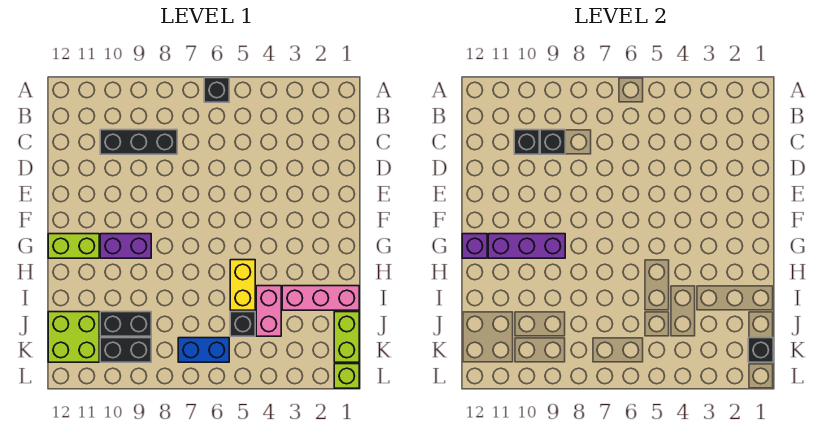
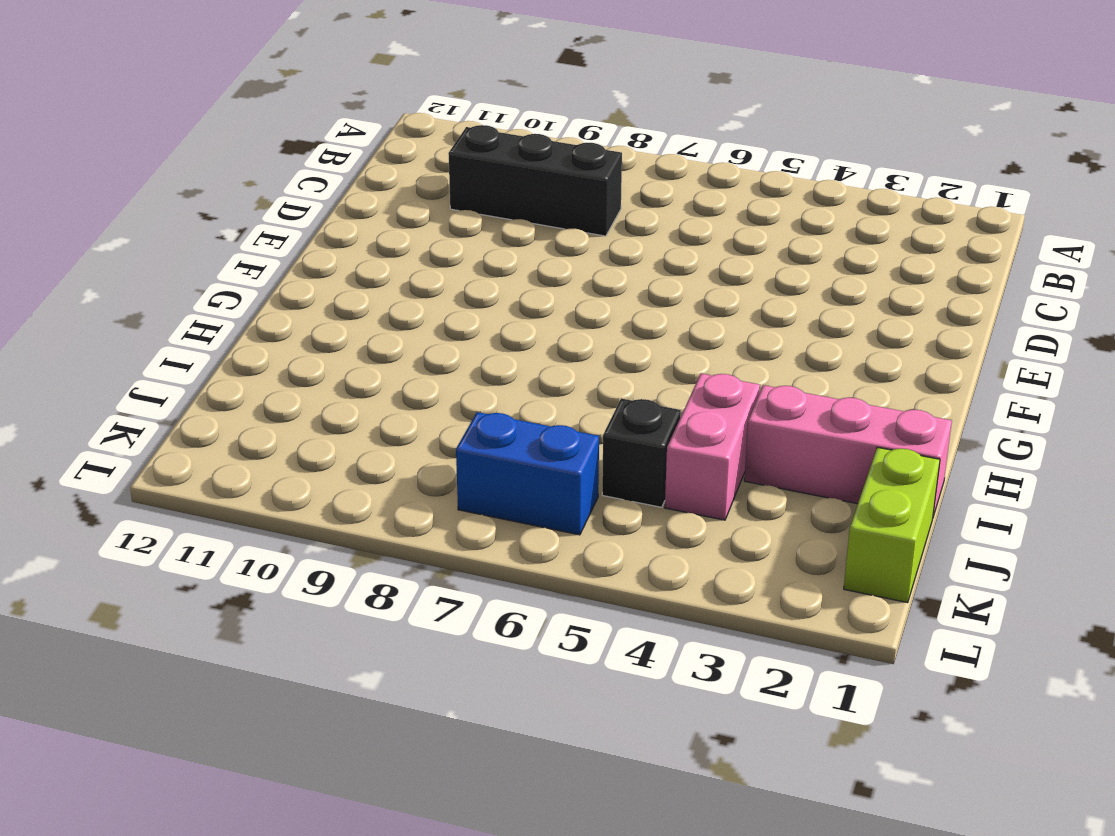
none -> black 1x1 brick [204,78,229,102]
none -> purple 1x2 brick [100,234,151,258]
none -> lime 1x2 brick [48,234,99,258]

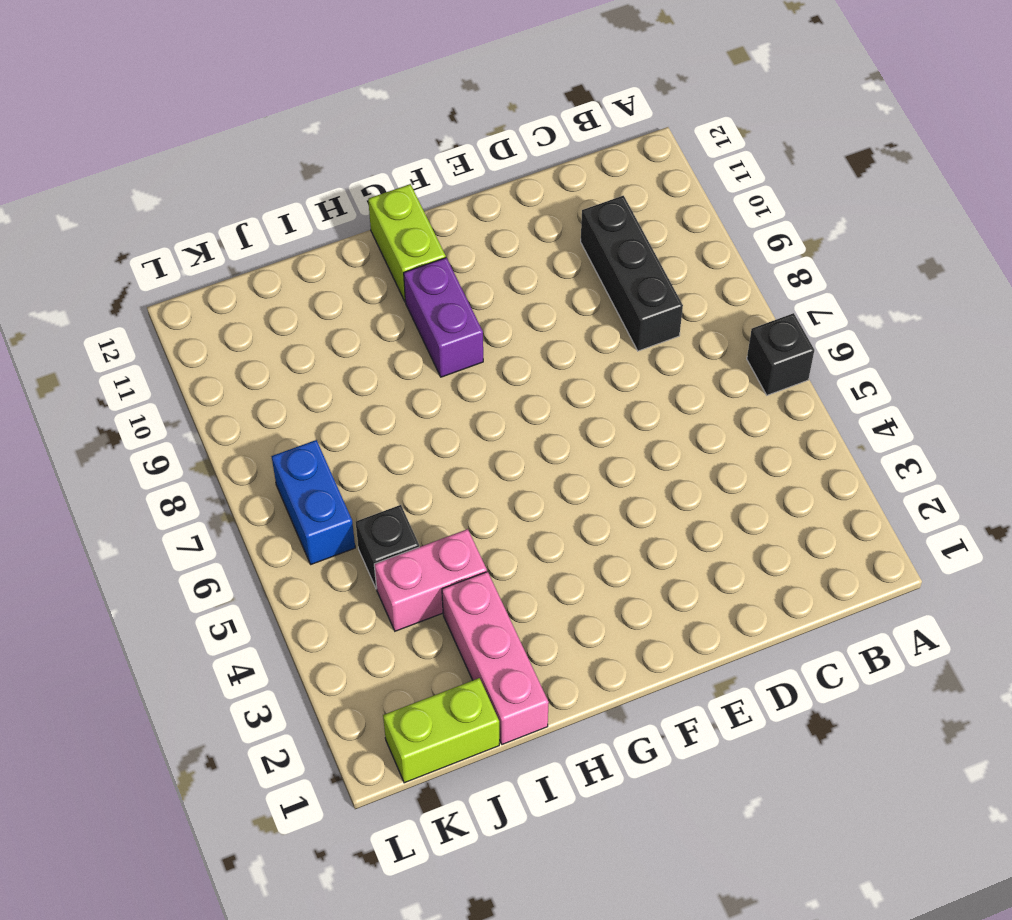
none -> yellow 1x2 brick [230,260,255,310]
none -> black 1x2 brick [100,312,151,336]
none -> lime 2x2 brick [48,312,99,362]

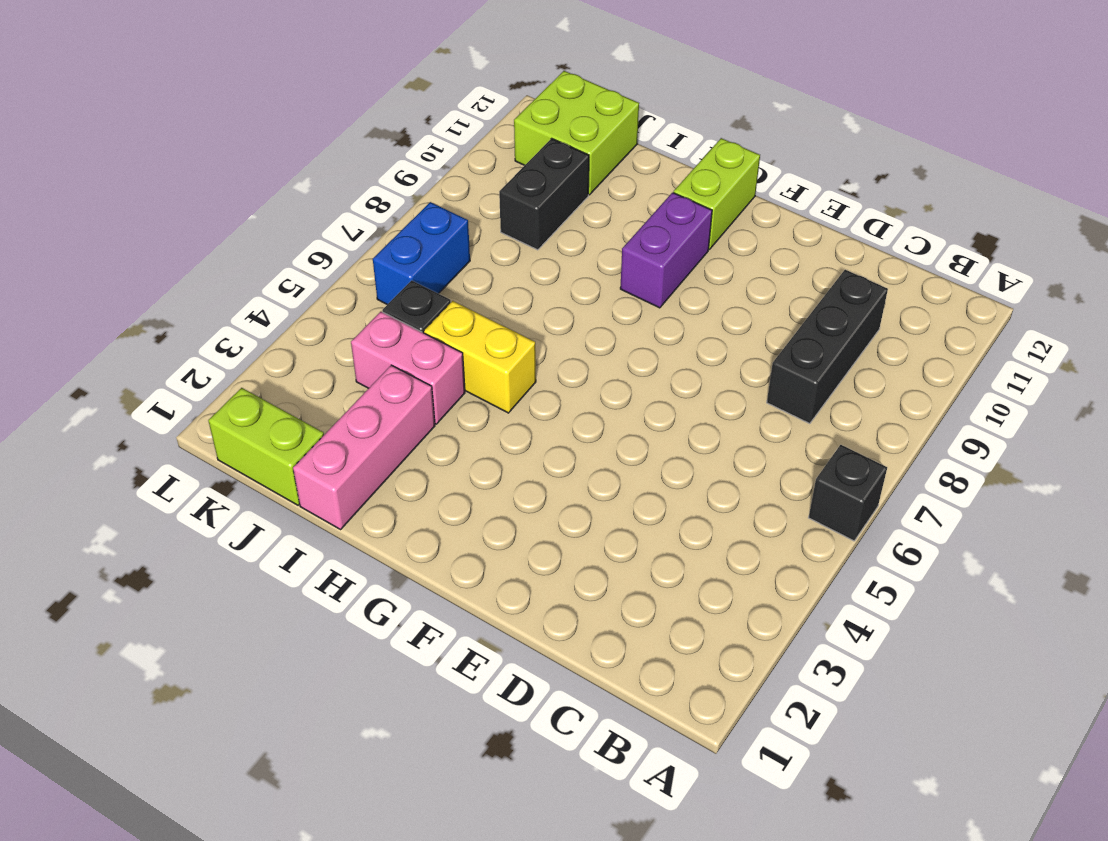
none -> black 1x2 brick [100,338,151,362]
none -> lime 1x1 brick [334,364,359,388]
none -> black 1x1 brick [540,130,565,154]

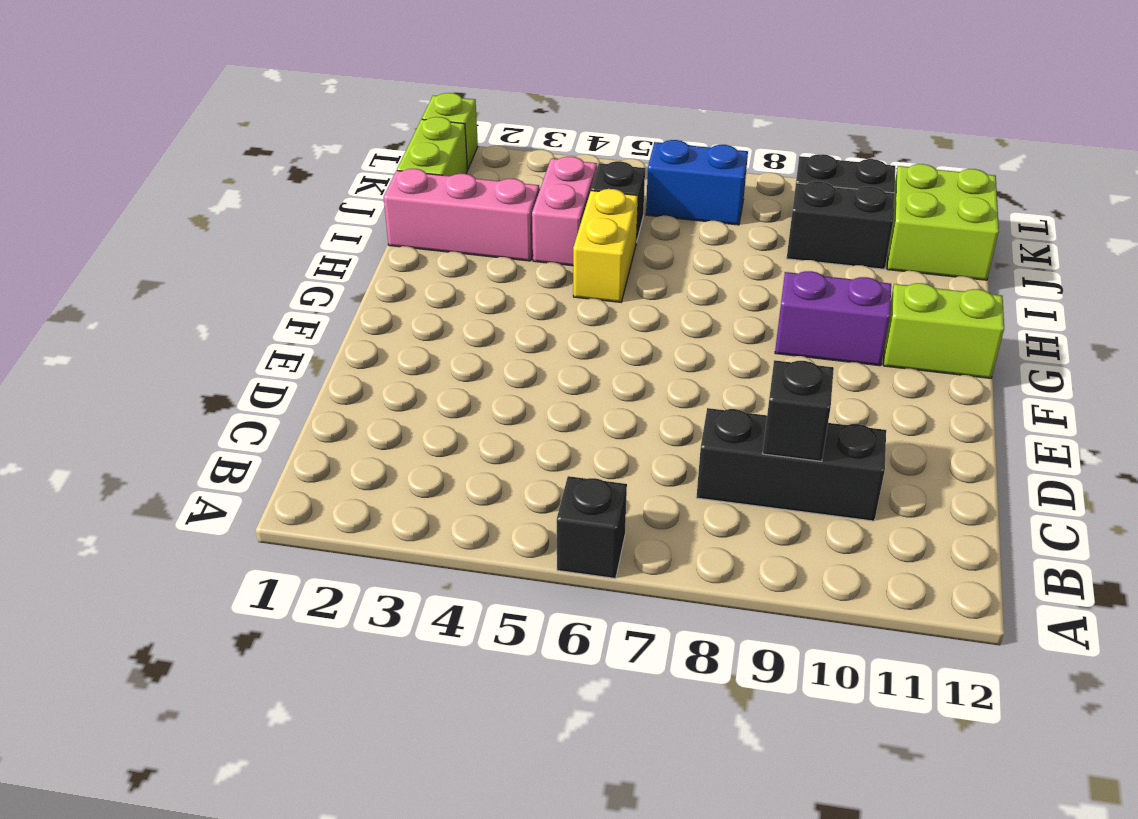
none -> black 1x1 brick [514,130,539,154]
none -> purple 1x3 brick [488,234,565,258]
none -> purple 1x1 brick [462,234,487,258]

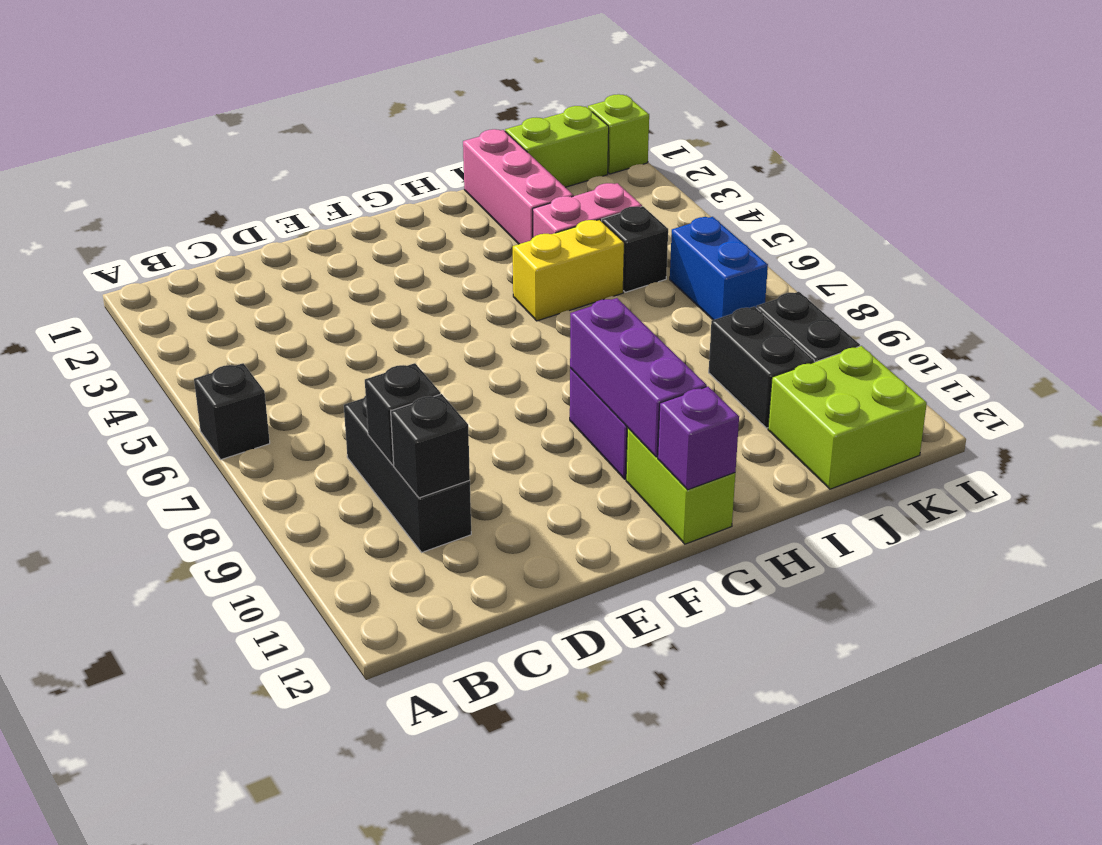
none -> black 1x1 brick [748,338,773,362]

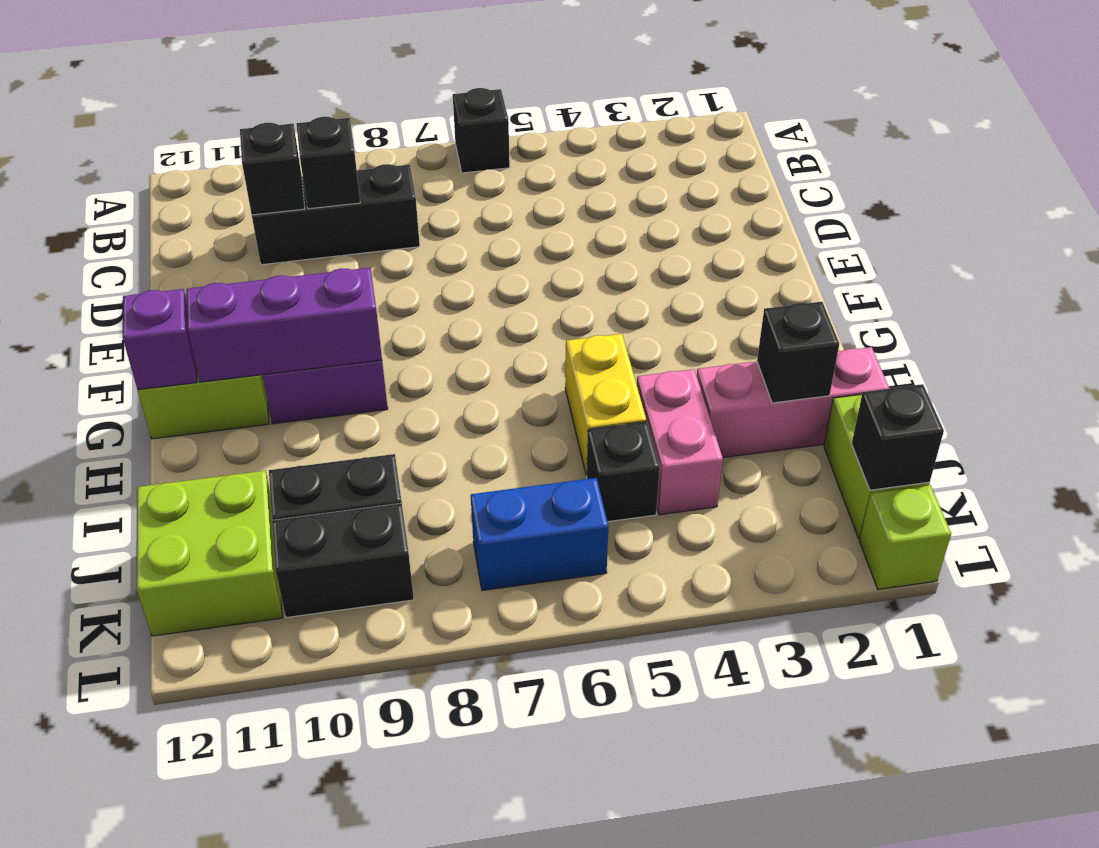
black 1x1 brick [757,302,839,403] -> none

